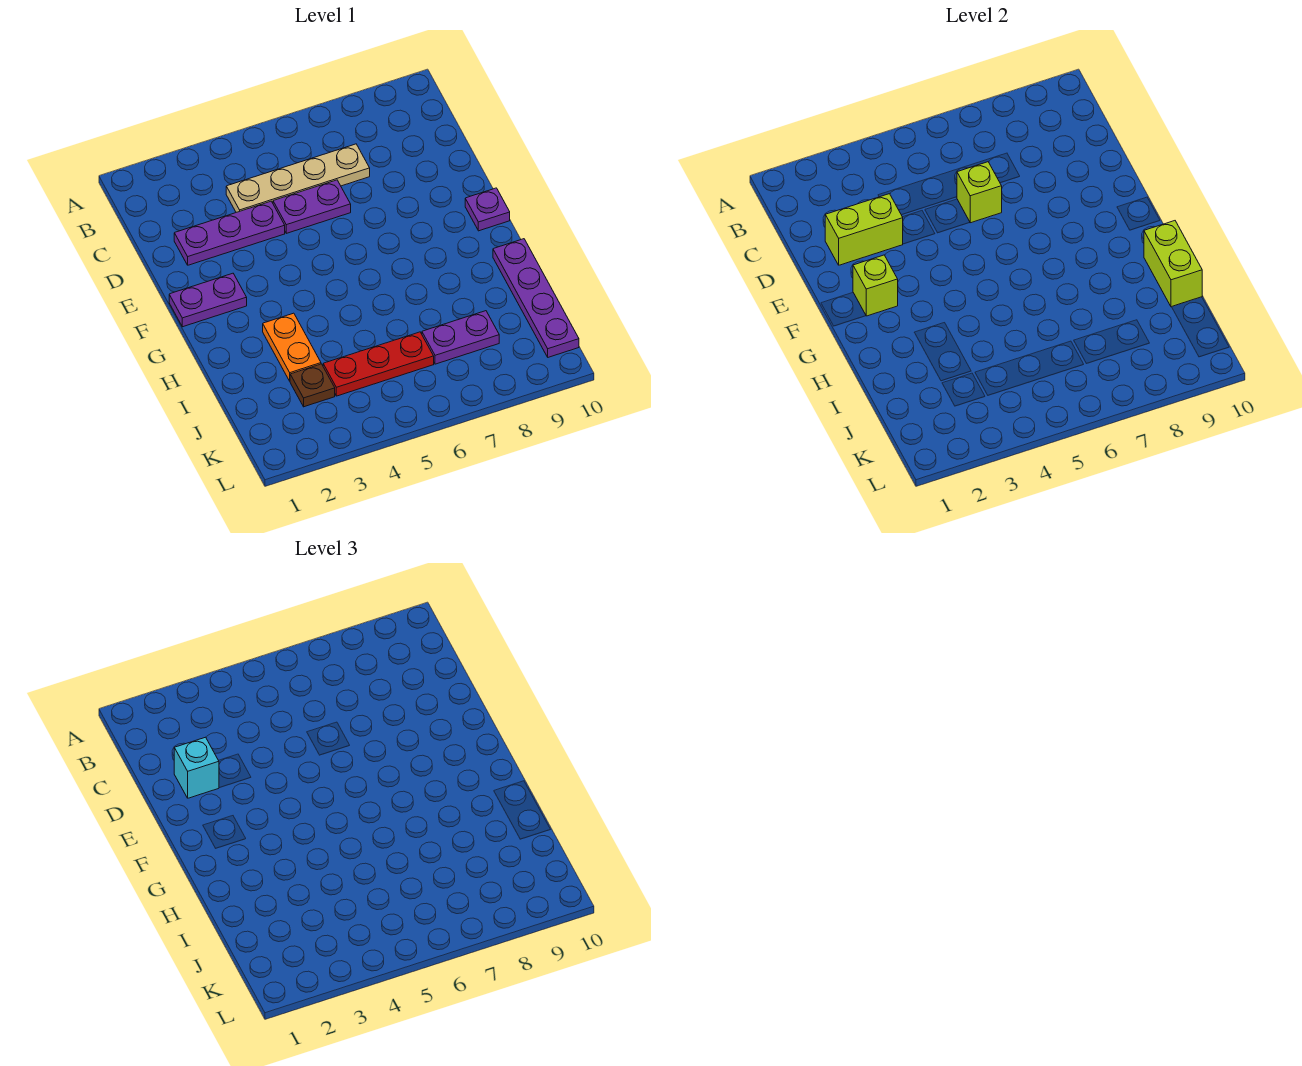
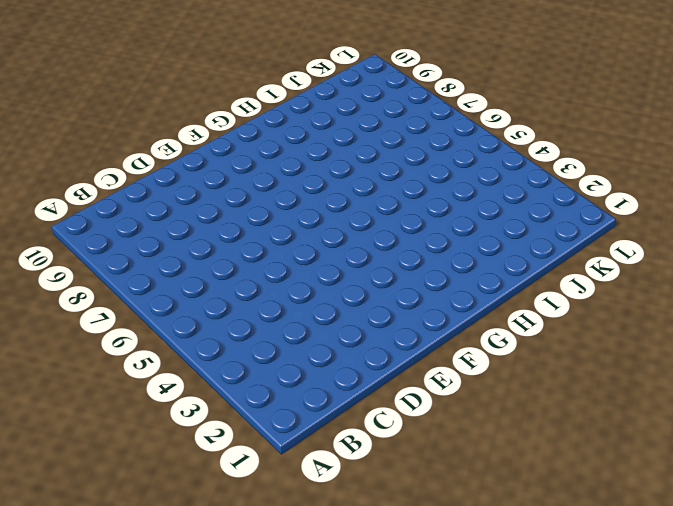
none -> tan 1x4 plate [226,144,370,212]
none -> purple 1x3 plate [174,201,285,265]
none -> purple 1x2 plate [273,180,351,233]

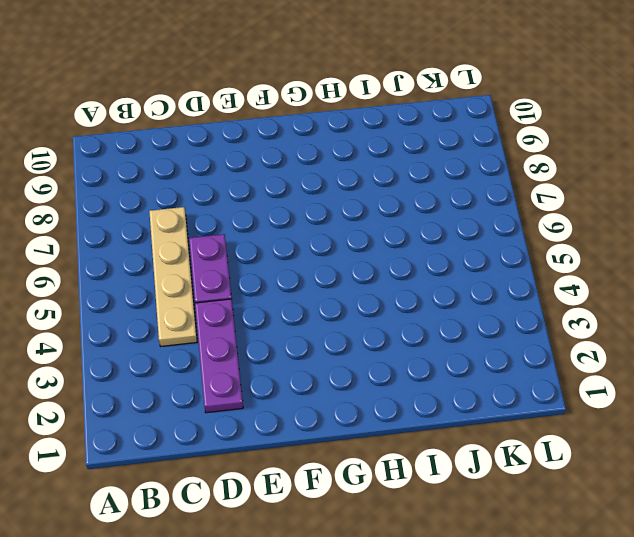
none -> purple 1x2 plate [169,273,247,327]
none -> purple 1x1 plate [465,188,510,231]
none -> orange 1x2 plate [263,313,321,381]

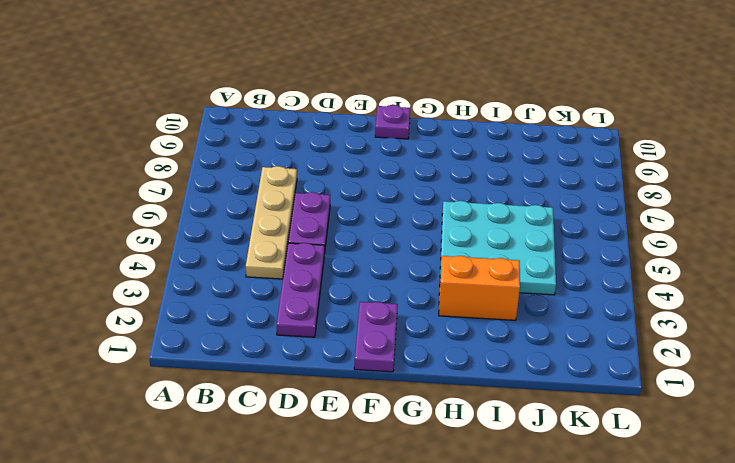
orange 1x2 brick [439,256,520,320] -> orange 1x2 plate [263,313,321,381]
cyan 3x3 plate [440,201,556,295] -> red 1x3 plate [323,332,434,396]
none -> purple 1x4 plate [493,239,579,357]
none -> brown 1x1 plate [290,364,335,407]
none -> purple 1x2 plate [422,311,499,364]

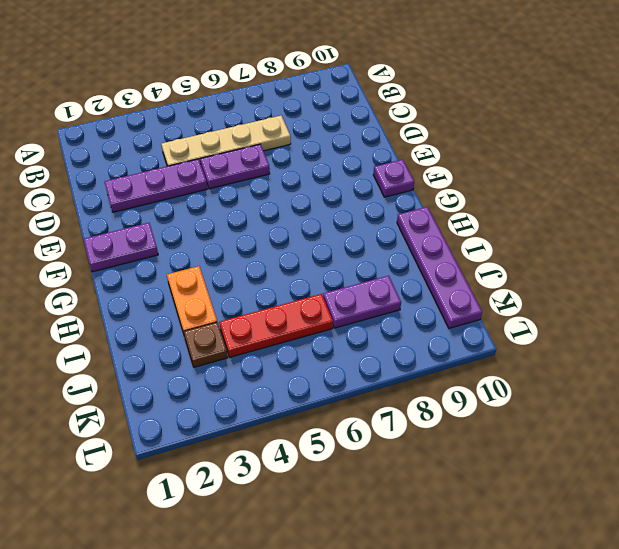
none -> lime 1x2 brick [825,194,903,265]
none -> lime 1x1 brick [957,162,1002,223]
none -> lime 1x1 brick [853,255,898,316]

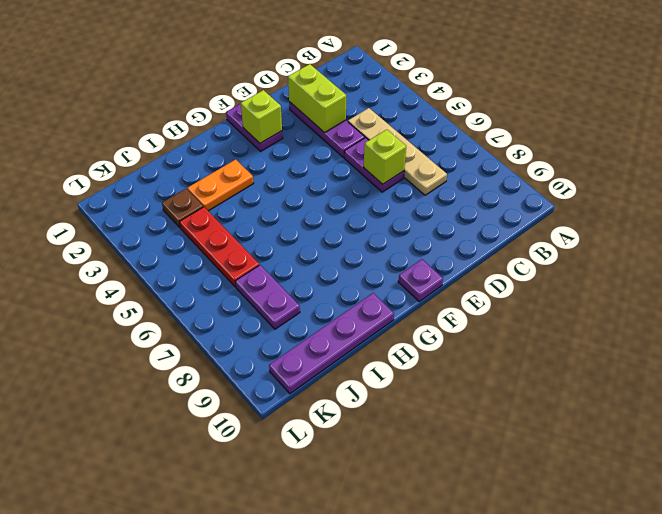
none -> lime 1x2 brick [1144,221,1202,307]
none -> cyan 1x1 brick [174,737,219,798]

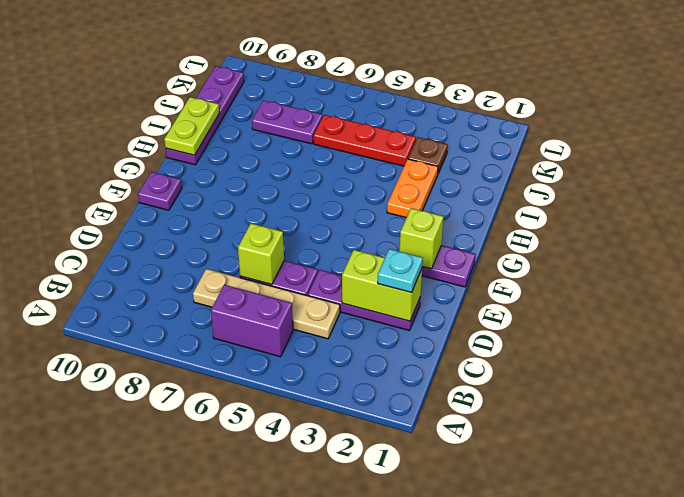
purple 1x2 brick [211,285,293,357] -> none
cyan 1x1 plate [378,249,423,292] -> cyan 1x1 brick [174,737,219,798]
lime 1x2 plate [164,97,219,155] -> lime 1x2 brick [1144,221,1202,307]

